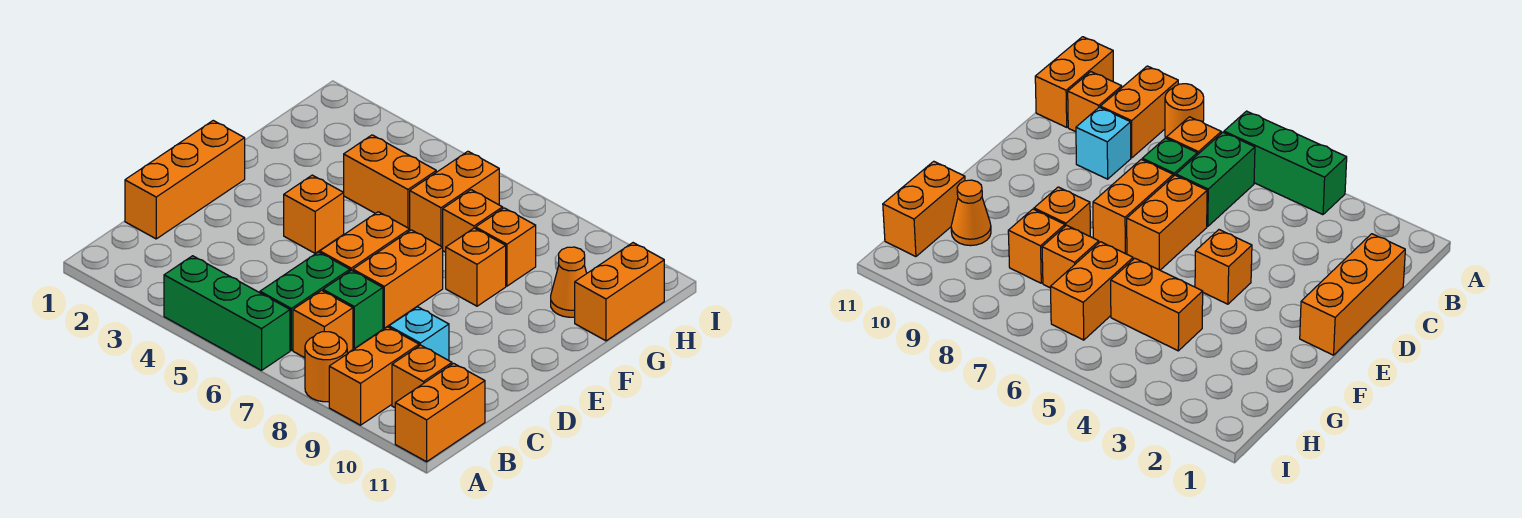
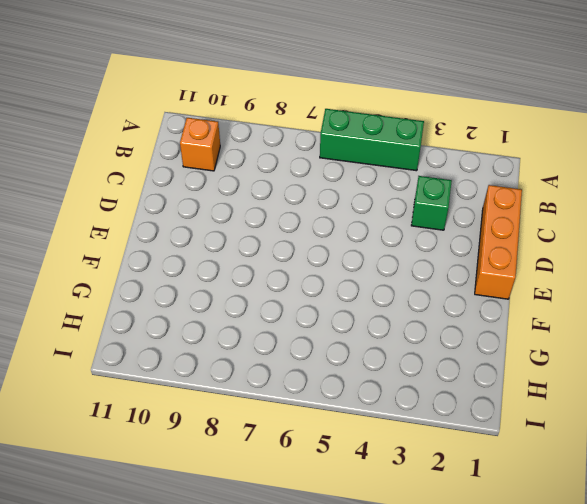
green 1x1 brick [411,176,452,230] -> green 1x1 brick moved to [323,270,383,348]
none -> orange 1x1 round brick [305,332,347,402]
none -> orange 1x2 brick [329,327,419,425]
none -> orange 1x2 brick [395,363,485,462]

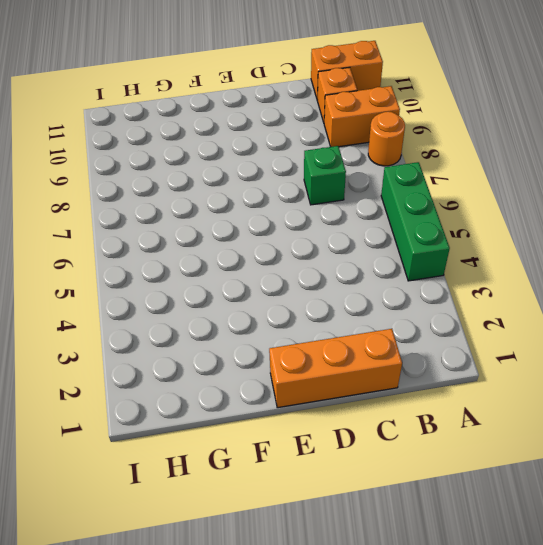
none -> green 1x2 brick [260,252,350,350]
none -> orange 1x1 brick [293,290,353,358]
none -> cyan 1x1 brick [389,307,449,360]

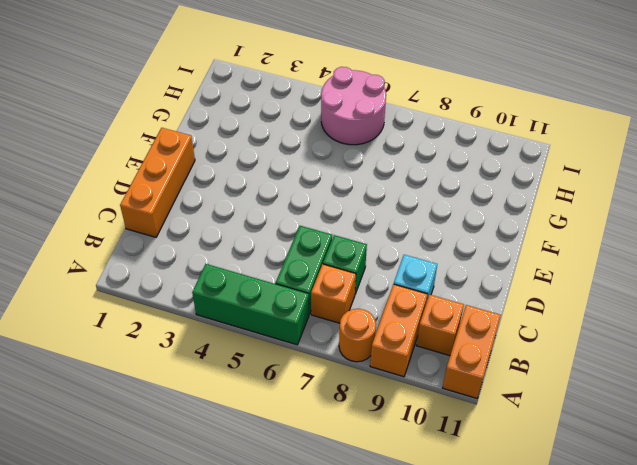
pink 2x2 round brick [321,67,386,145] -> orange 1x2 brick [410,151,499,247]
none -> orange 1x2 brick [320,212,410,271]
none -> orange 1x2 brick [353,230,443,328]
none -> orange 1x1 brick [284,175,344,253]

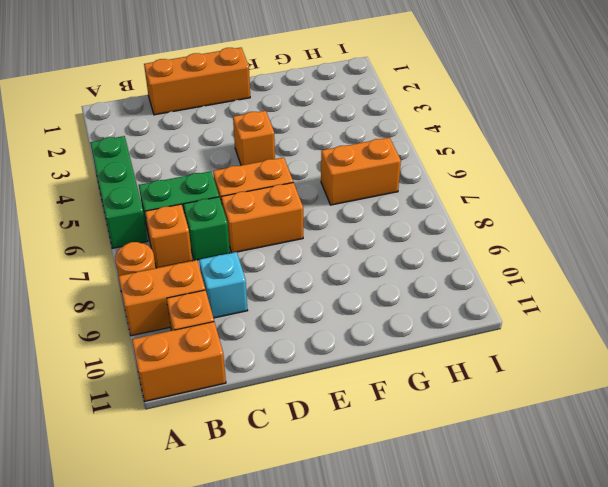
none -> orange 1x1 brick [446,228,506,306]
none -> orange 1x2 brick [343,135,436,229]
none -> orange 1x1 brick [443,190,503,252]

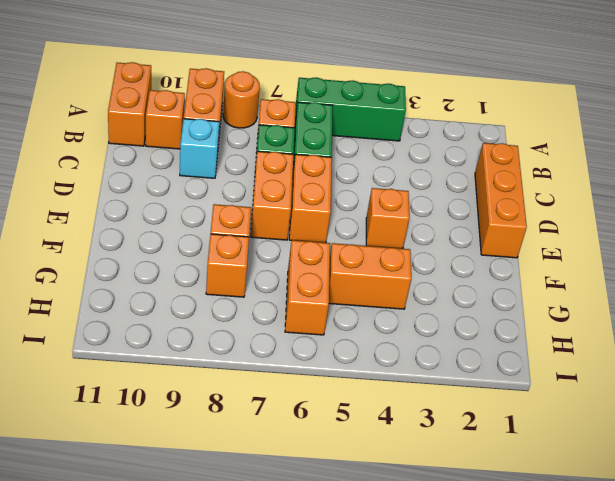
none -> orange 1x1 brick [443,190,503,252]
none -> orange 1x1 cone [551,247,587,317]
none -> orange 1x2 brick [575,243,664,341]

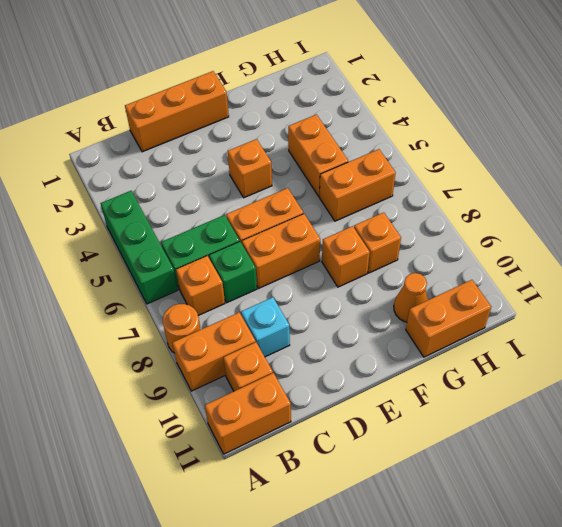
none -> orange 1x1 brick [443,190,503,252]

